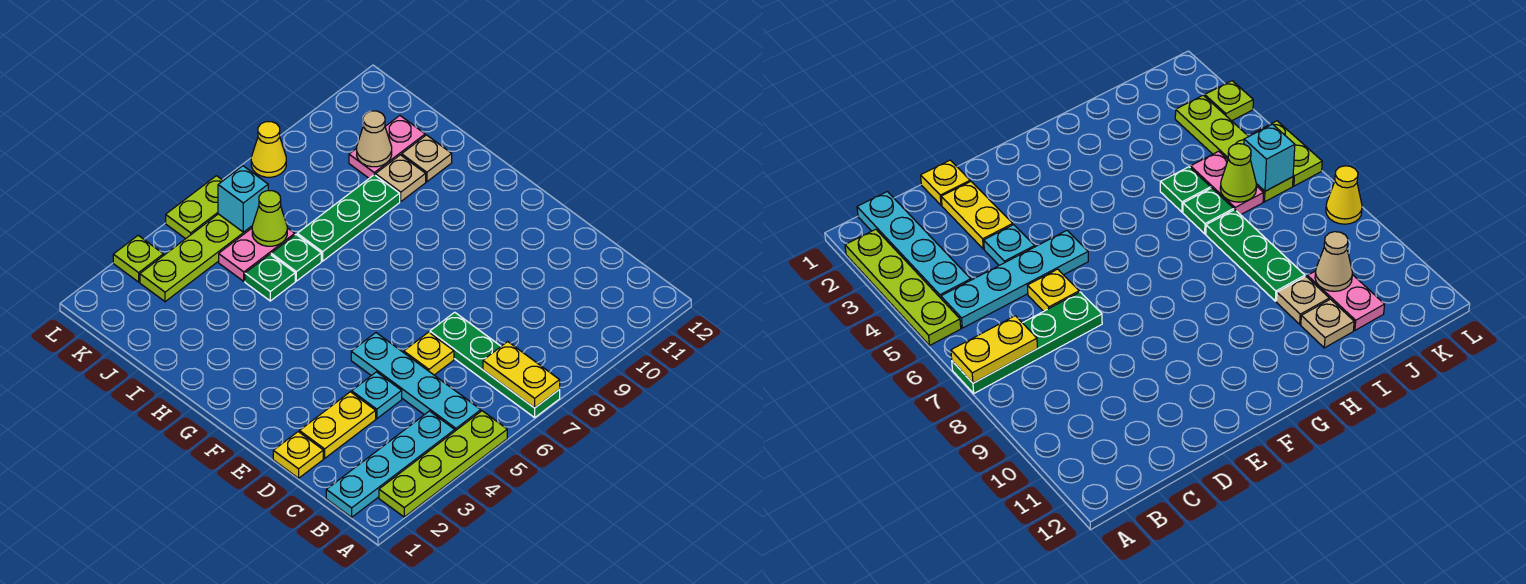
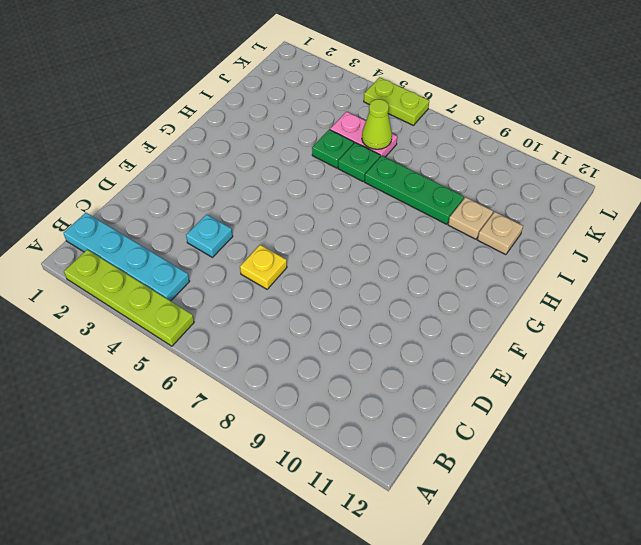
none -> green 1x4 plate [430,312,560,418]
none -> cyan 1x4 plate [351,333,481,431]
none -> yellow 1x1 plate [273,432,323,478]

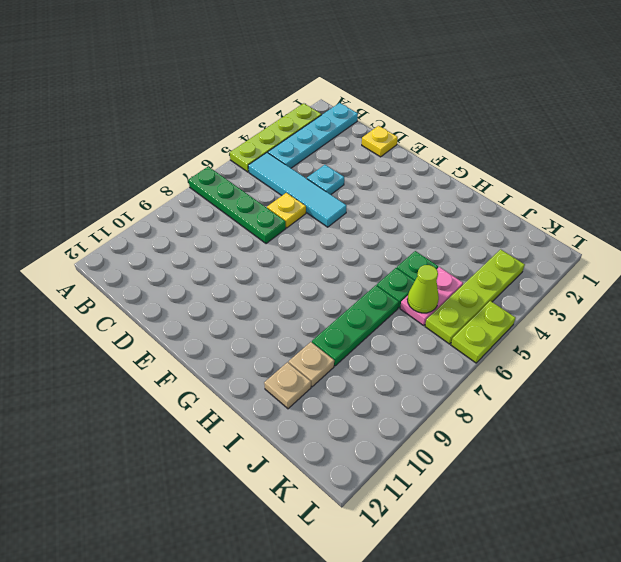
cyan 1x4 tile [248,153,347,227] -> cyan 1x4 plate [351,333,481,431]
none -> yellow 1x2 plate [299,392,376,458]
none -> pink 1x2 plate [349,116,425,178]
none -> lime 1x1 plate [113,235,163,282]

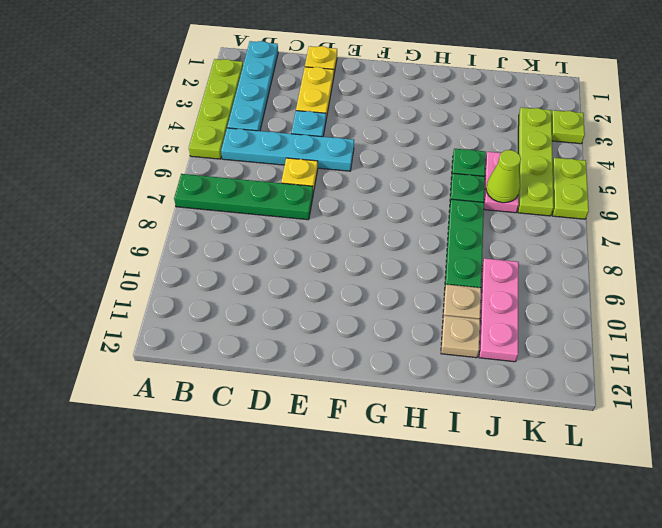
pink 1x3 plate [479,258,519,362] -> pink 1x2 plate [349,116,425,178]
none -> yellow 1x1 cone [251,122,286,177]
none -> yellow 1x2 plate [483,342,560,408]
none -> tan 1x1 cone [357,111,392,167]

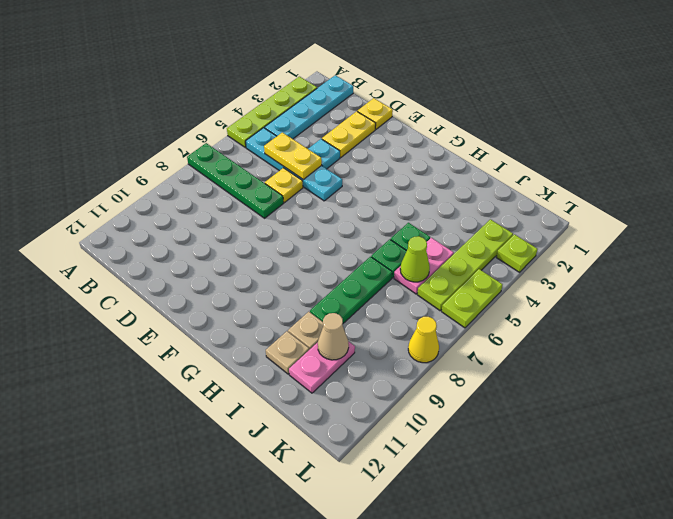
yellow 1x2 plate [264,132,322,179] -> yellow 1x2 plate moved to [483,342,560,408]
none -> cyan 1x1 brick [218,166,268,232]

